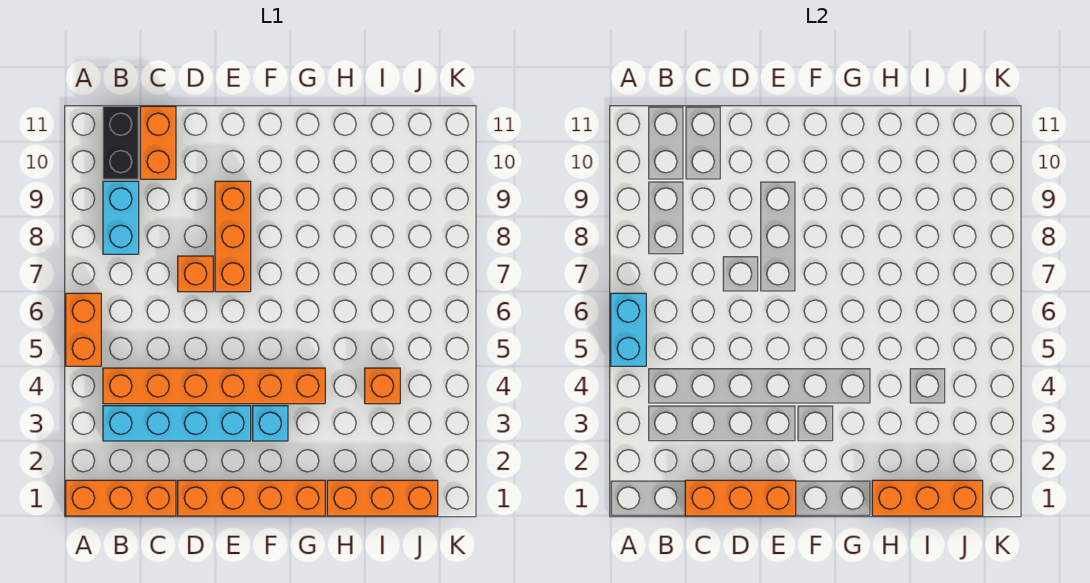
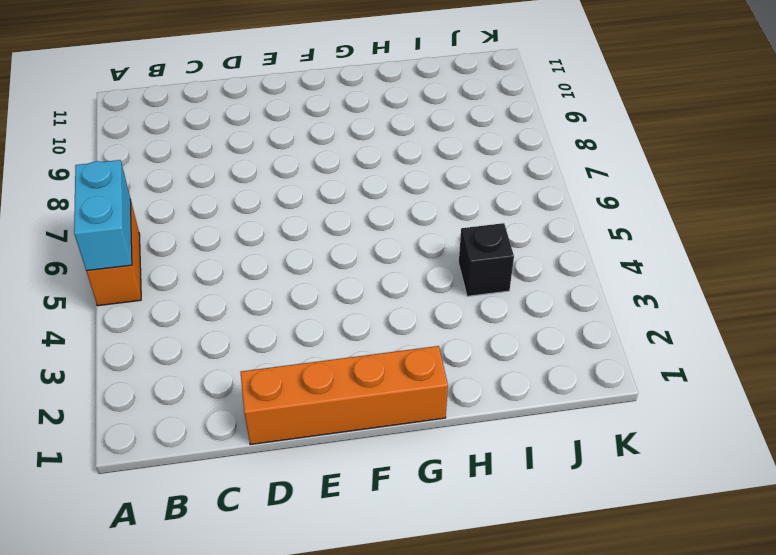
black 1x1 brick [459,223,514,296] -> orange 1x1 brick [365,368,400,404]
none -> orange 1x3 brick [66,480,176,516]
none -> cyan 1x4 brick [103,406,251,441]
none -> orange 1x6 brick [103,368,325,404]

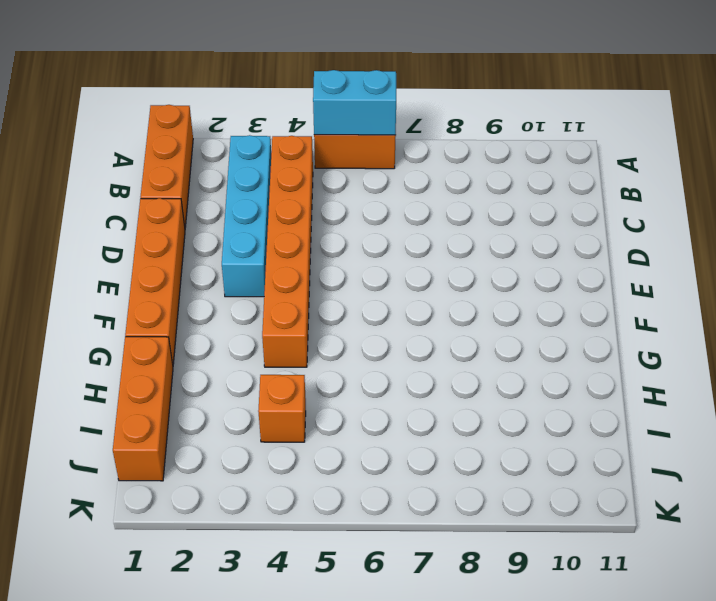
none -> cyan 1x2 brick [103,181,139,254]
none -> black 1x2 brick [103,106,139,179]
none -> orange 1x2 brick [140,106,176,179]

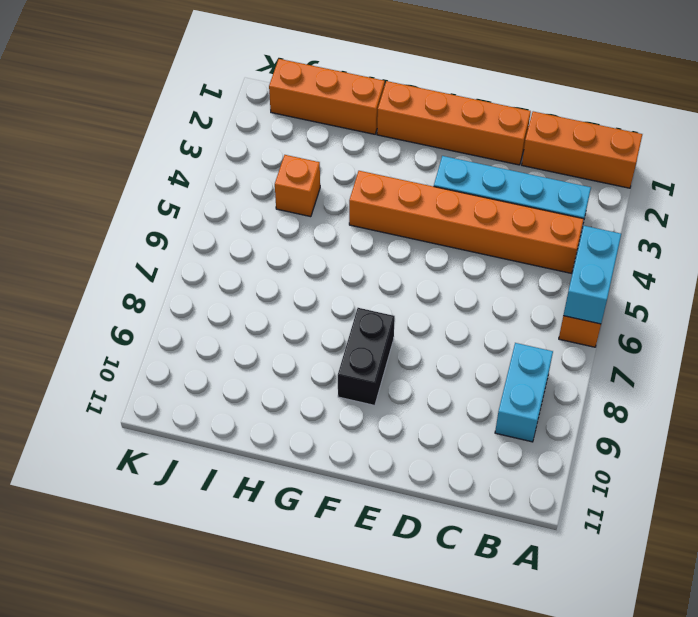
black 1x2 brick [338,308,395,405] -> black 1x2 brick moved to [103,106,139,179]
none -> orange 1x2 brick [140,106,176,179]
none -> orange 1x1 brick [178,256,213,292]
none -> orange 1x3 brick [215,181,251,292]

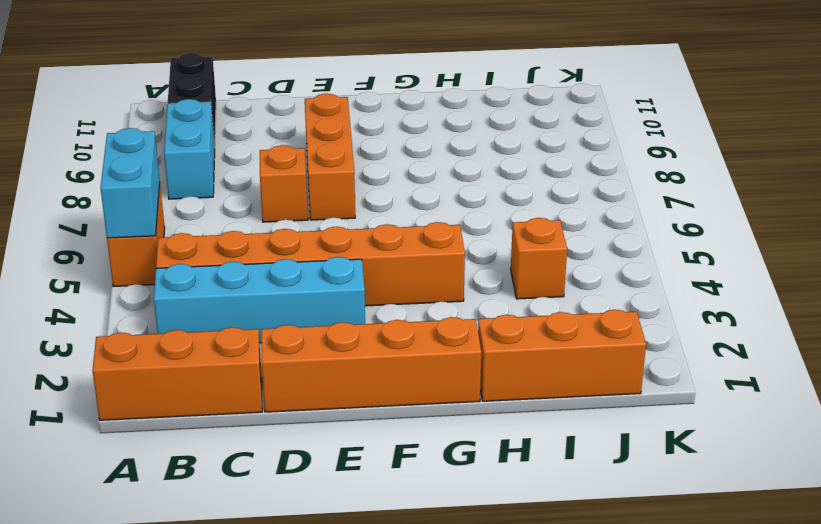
none -> orange 1x2 brick [140,106,176,179]
none -> cyan 1x1 brick [253,406,288,441]
none -> orange 1x3 brick [685,480,796,516]

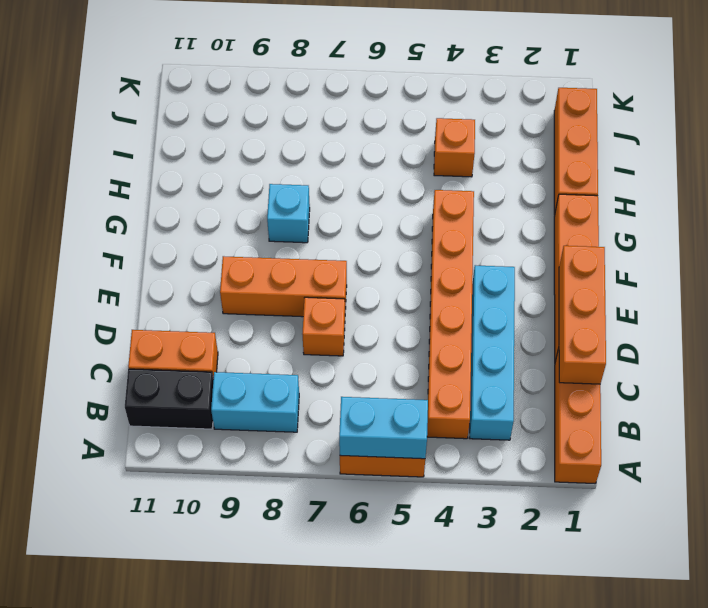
cyan 1x1 brick [267,184,310,243] -> cyan 1x1 brick moved to [253,406,288,441]
none -> orange 1x3 brick [872,480,983,516]

